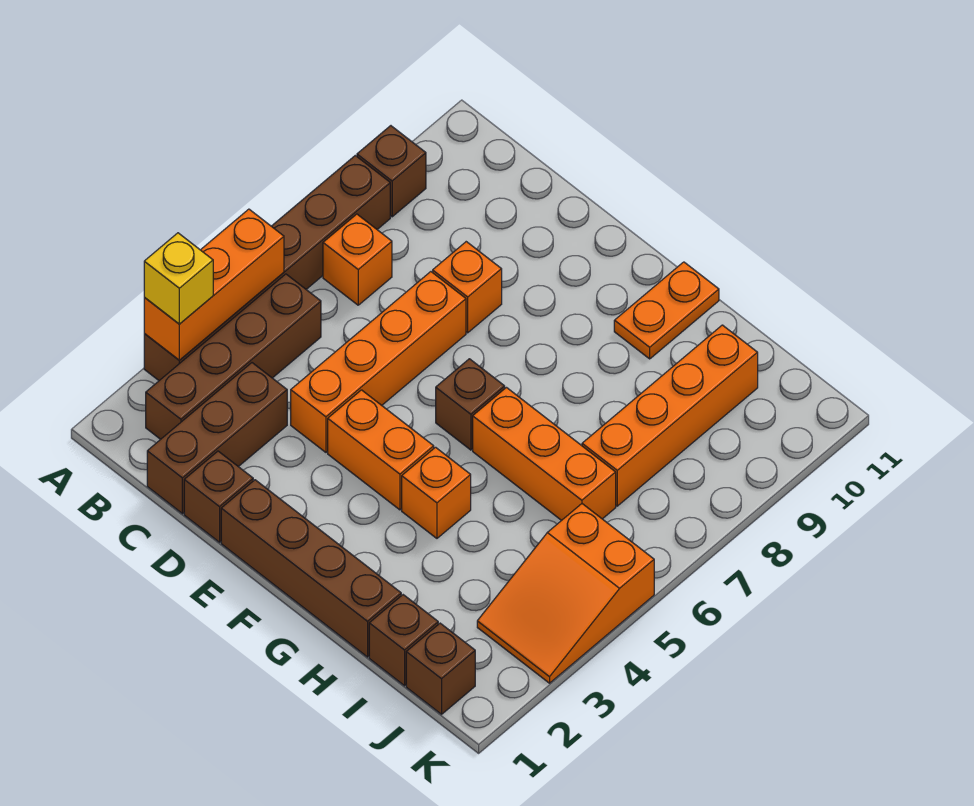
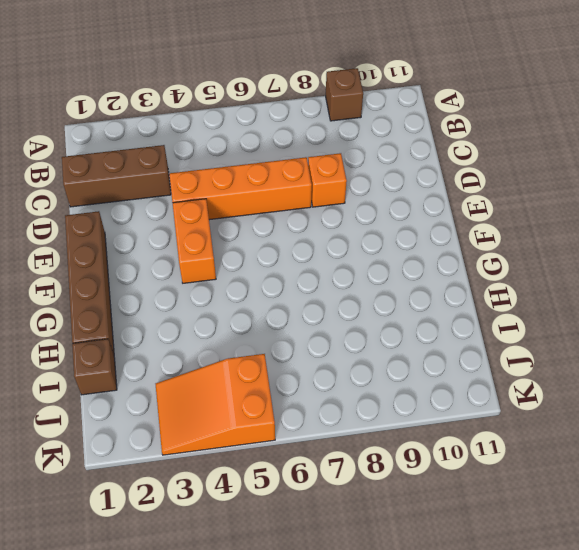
none -> brown 1x6 brick [144,156,390,380]
none -> brown 1x4 brick [146,274,321,439]
none -> orange 1x1 brick [323,214,392,305]

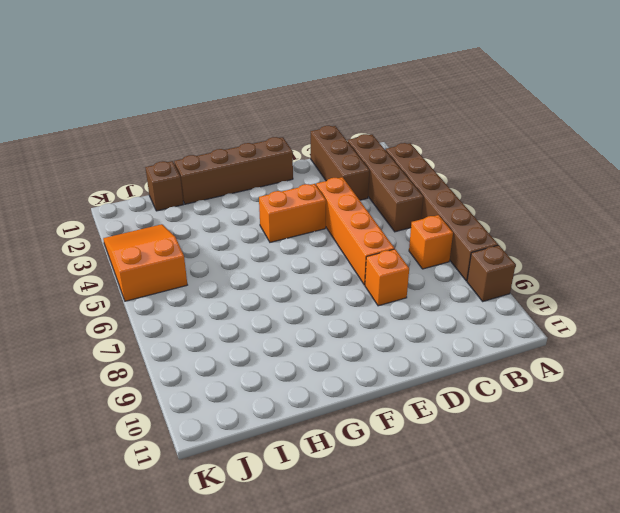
none -> brown 1x1 brick [184,451,253,542]
none -> brown 1x1 brick [436,359,505,450]
none -> orange 1x1 brick [402,447,471,538]

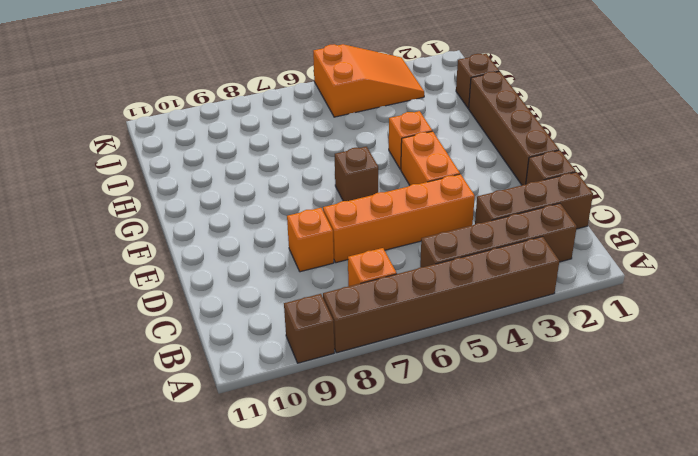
none -> orange 1x3 brick [473,388,616,520]
none -> orange 1x2 plate [614,262,719,359]
none -> orange 1x4 brick [582,325,758,506]

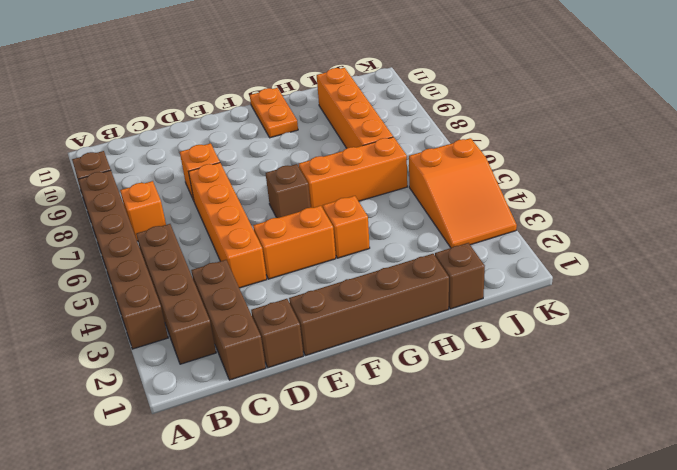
none -> brown 1x1 brick [406,623,475,714]
none -> orange 1x3 brick [144,209,284,360]
none -> yellow 1x1 brick [144,233,213,324]

